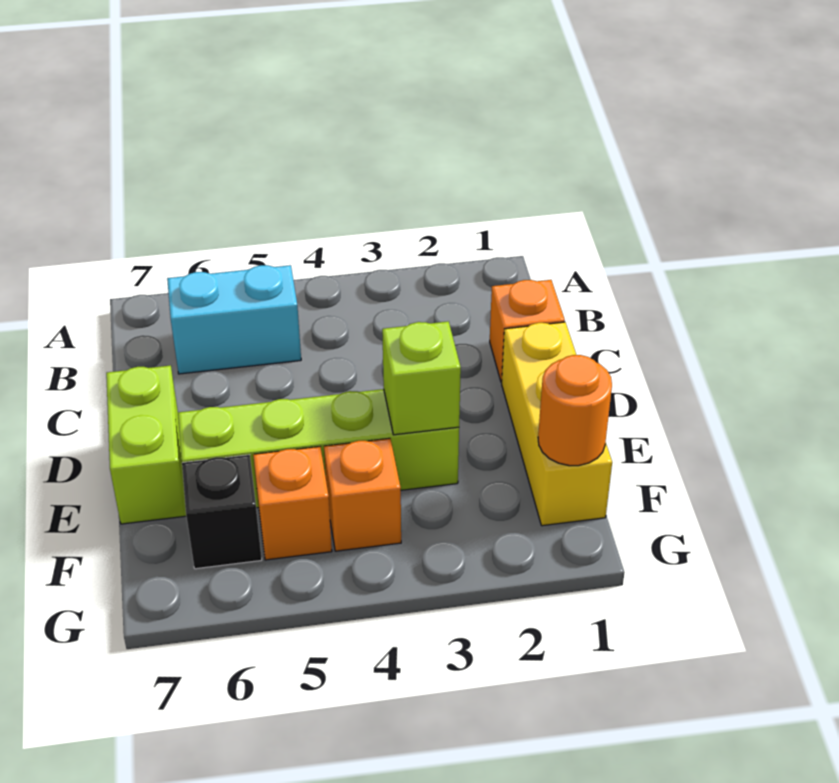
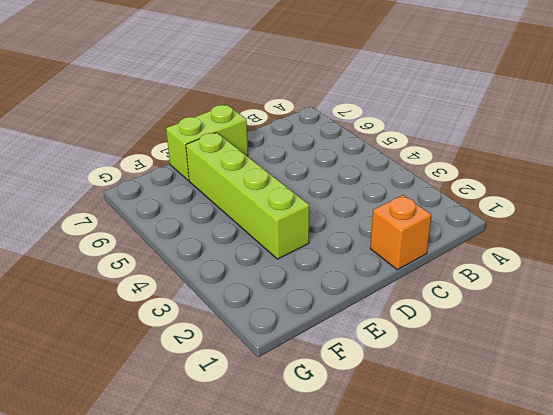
none -> cyan 1x2 brick [167,265,301,374]
none -> yellow 1x3 brick [502,322,612,526]

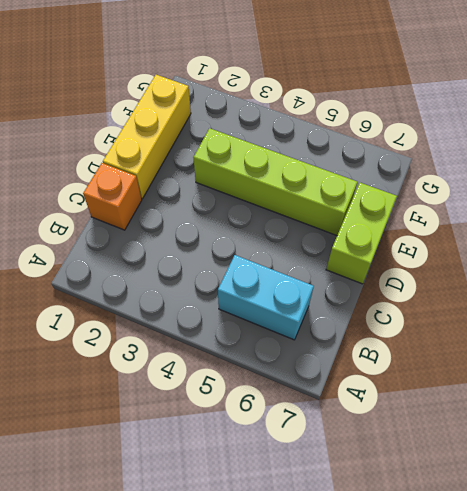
none -> orange 1x1 brick [324,438,401,551]
none -> orange 1x1 brick [253,447,332,560]

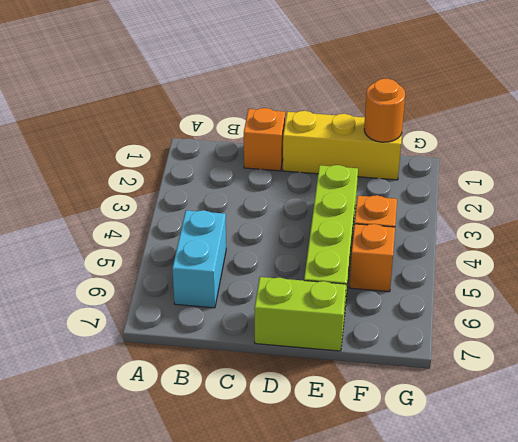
none -> black 1x1 brick [182,455,262,569]
none -> lime 1x1 brick [382,321,461,435]

